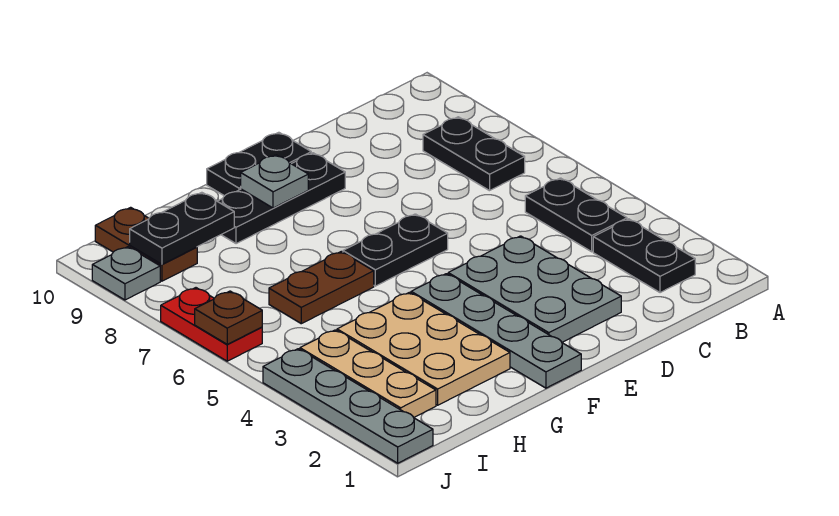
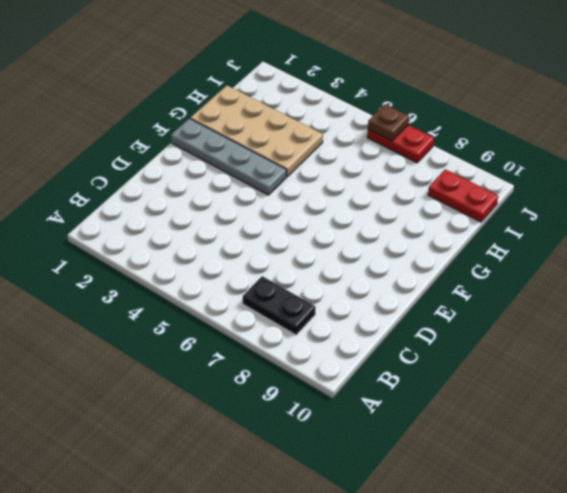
tan 2x4 plate [190,86,323,177] -> tan 2x3 plate [337,292,510,405]
red 1x2 plate [428,169,498,222] -> brown 1x2 plate [95,207,197,281]
none -> black 1x2 plate [593,219,695,293]
none -> black 1x2 plate [525,178,627,252]
none -> grey 2x3 plate [448,236,621,342]

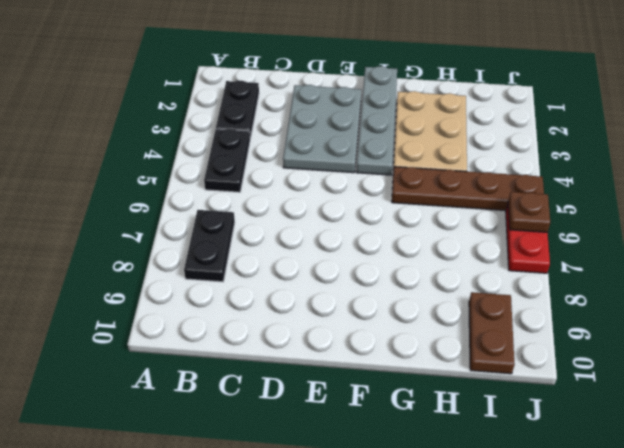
brown 1x4 plate [392,167,544,211] -> none
none -> black 1x2 plate [343,214,448,286]
none -> black 1x3 plate [217,153,345,244]
none -> black 1x2 plate [207,132,311,196]

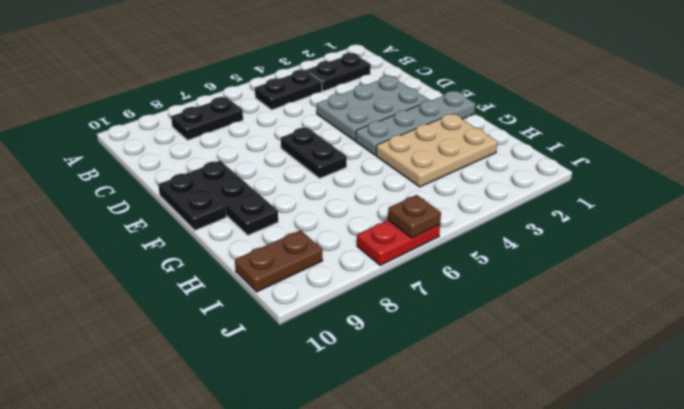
none -> brown 1x2 plate [269,252,374,324]
none -> tan 1x3 plate [300,330,436,418]
none -> grey 1x4 plate [263,349,433,463]

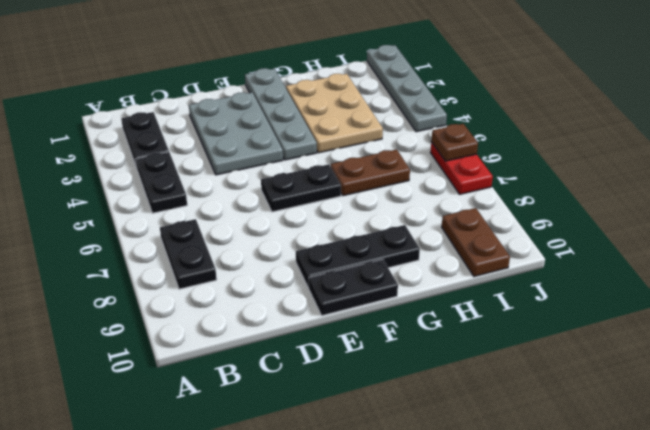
none -> tan 1x3 plate [300,330,436,418]
none -> grey 1x1 plate [92,247,160,300]
none -> grey 1x1 plate [241,155,308,208]

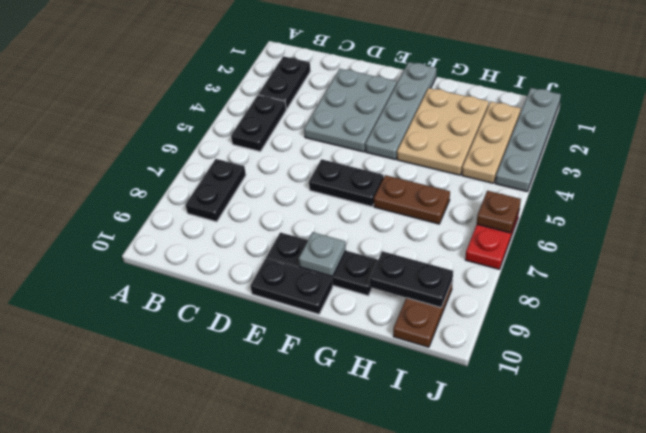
none -> grey 1x1 plate [92,247,160,300]

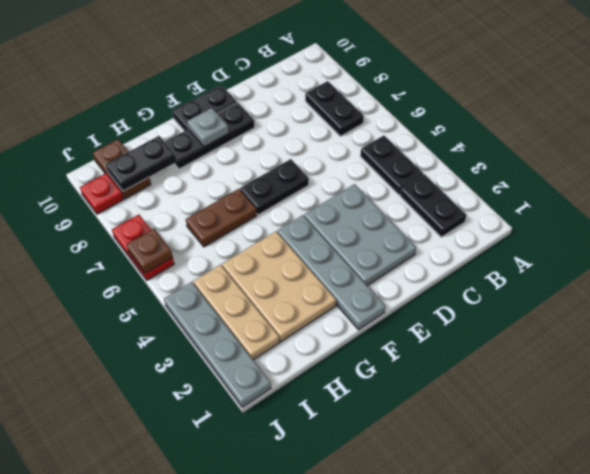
red 1x1 plate [80,173,124,214] -> grey 1x1 plate [92,247,160,300]

